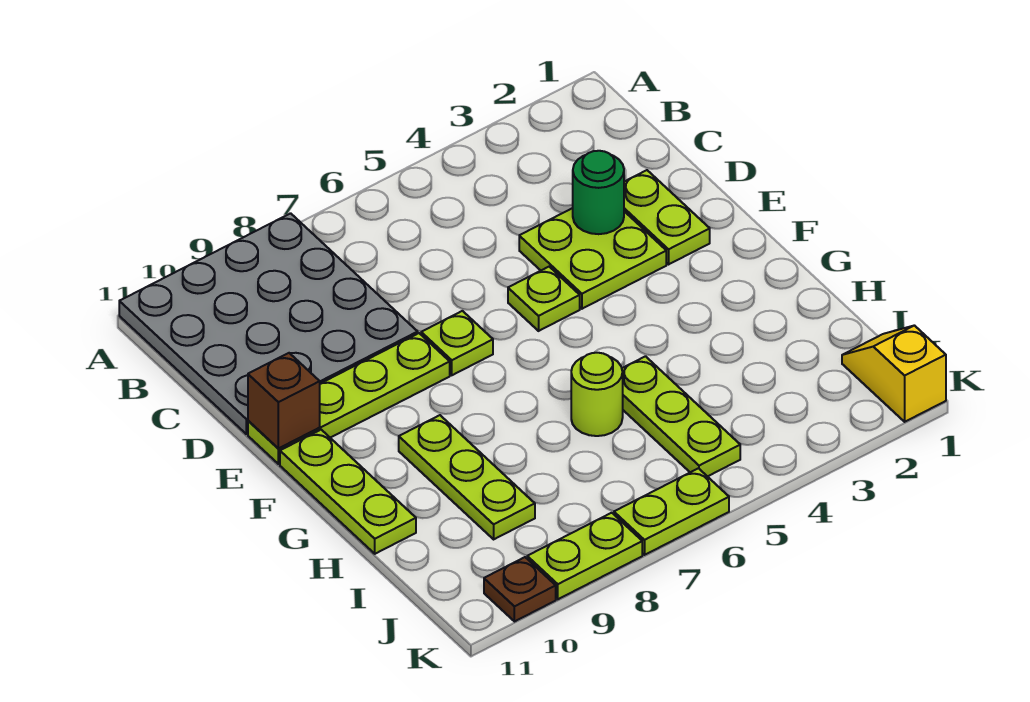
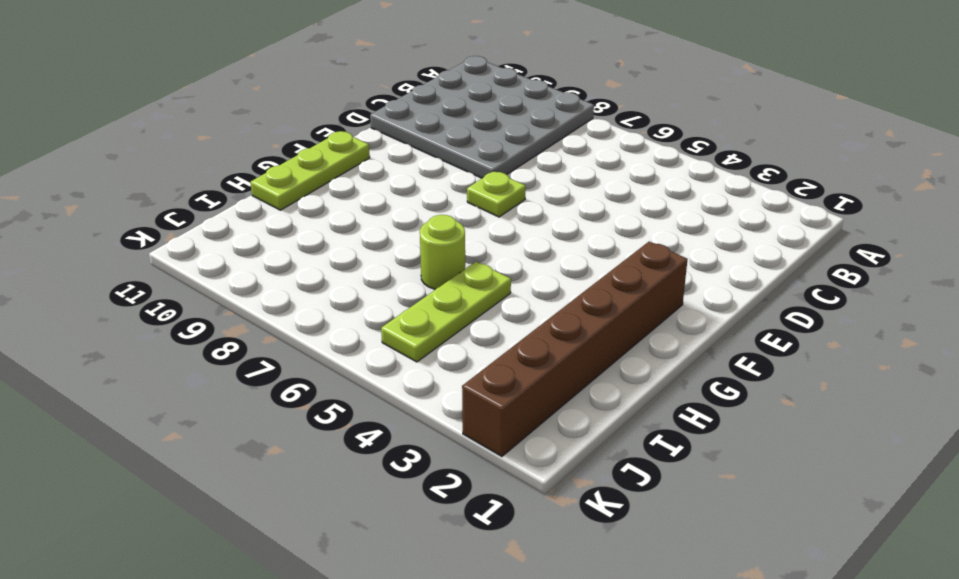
brown 1x6 brick [462,242,688,456] -> none
none -> lime 1x2 plate [624,170,710,264]
none -> lime 2x2 plate [519,208,666,309]
none -> lime 1x1 plate [508,267,580,331]

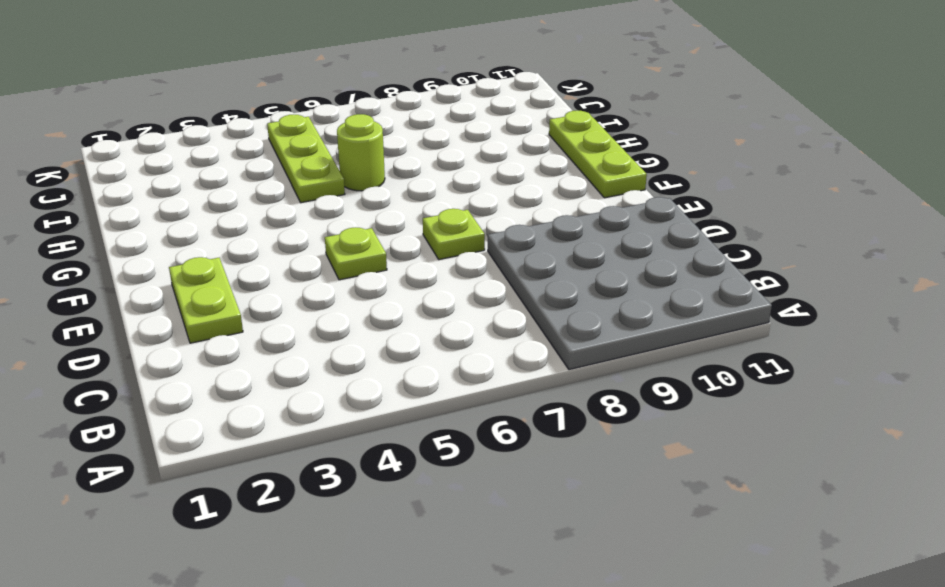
none -> lime 2x2 plate [519,208,666,309]
none -> lime 1x4 plate [248,333,450,464]
none -> lime 1x3 plate [399,415,535,539]

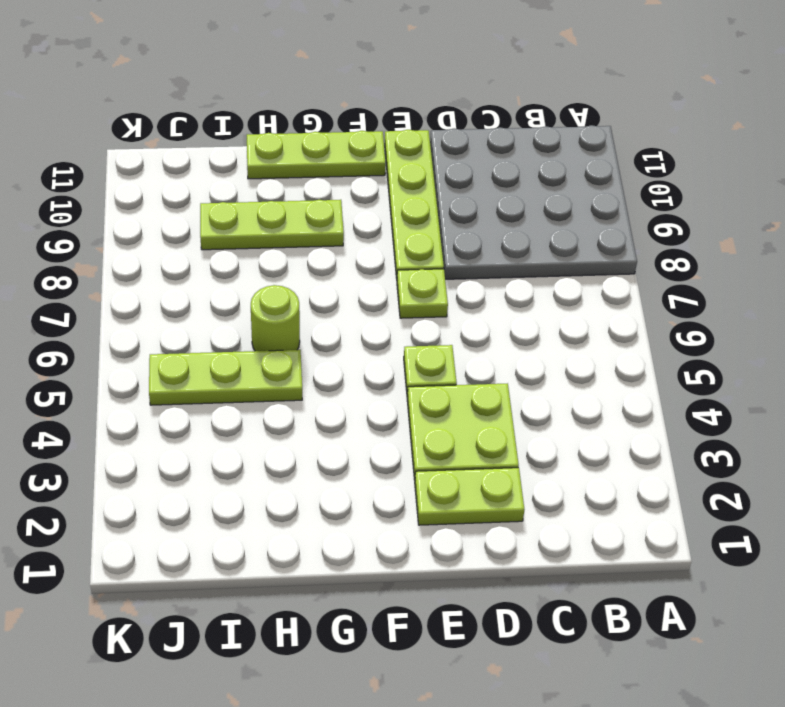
none -> yellow 1x2 slope [842,325,946,422]
none -> lime 1x2 plate [614,468,729,555]
none -> lime 1x2 plate [527,513,642,599]

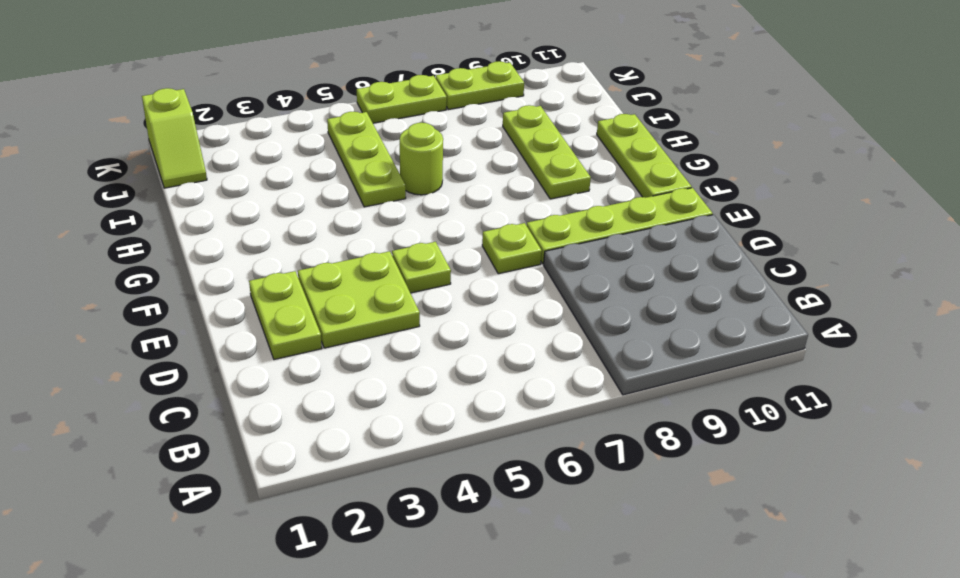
lime 1x2 slope [142,88,207,188] -> yellow 1x2 slope [842,325,946,422]
none -> brown 1x1 plate [484,557,556,622]
none -> green 1x1 round brick [573,151,624,234]
none -> brown 1x1 brick [248,353,320,448]

